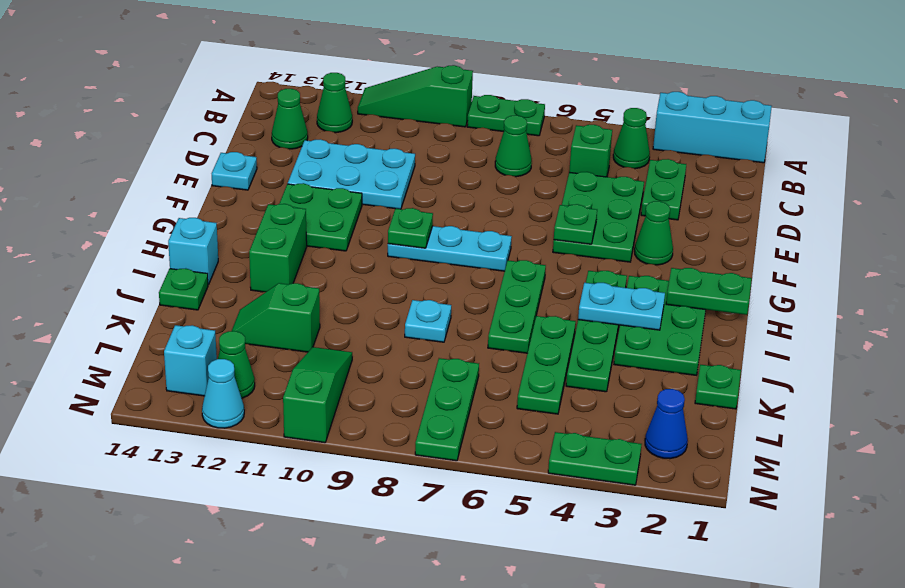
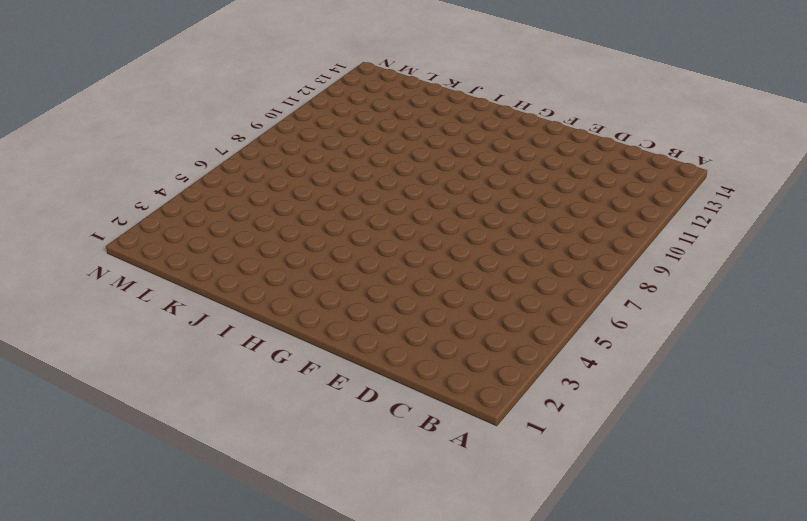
none -> cyan 1x3 brick [653,92,772,163]
none -> green 1x2 plate [467,95,545,136]
none -> green 1x3 slope [358,65,473,127]
none -> green 1x1 cone [613,108,650,169]

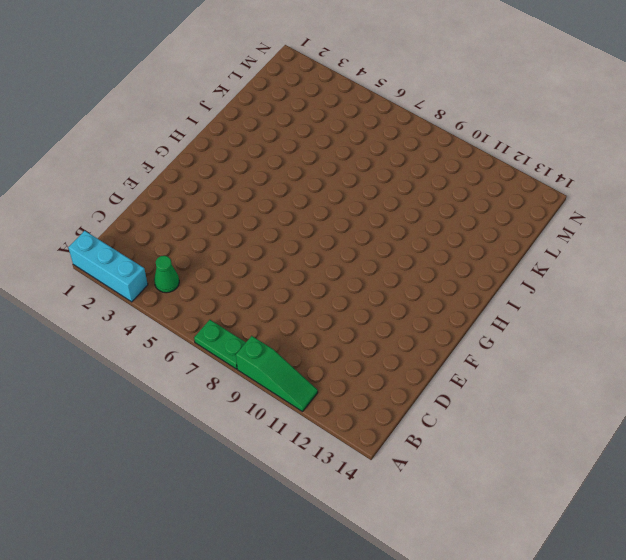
none -> green 1x1 cone [317,73,352,133]
none -> green 1x2 plate [641,159,686,220]
none -> green 1x1 brick [569,125,612,177]
none -> green 1x1 cone [495,115,532,177]

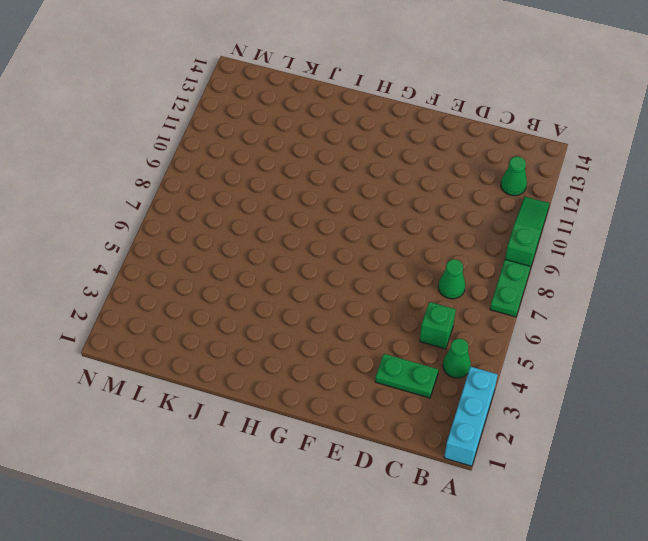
none -> green 1x1 cone [272,89,308,149]
none -> green 2x3 plate [553,172,644,262]
none -> cyan 2x3 plate [288,139,415,209]
none -> cyan 1x1 plate [212,152,257,190]

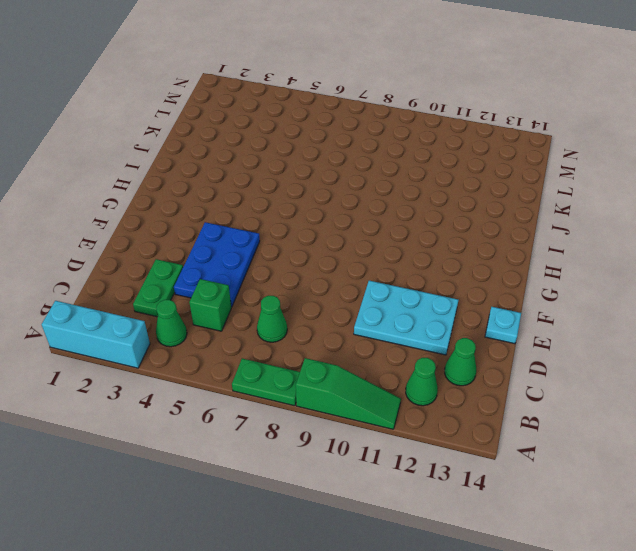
blue 2x3 plate [174,222,260,307] -> green 2x3 plate [553,172,644,262]
none -> green 1x1 cone [635,201,673,265]
none -> green 2x2 plate [279,183,362,251]
none -> cyan 1x3 plate [388,226,512,271]
none -> green 2x3 plate [614,276,706,375]

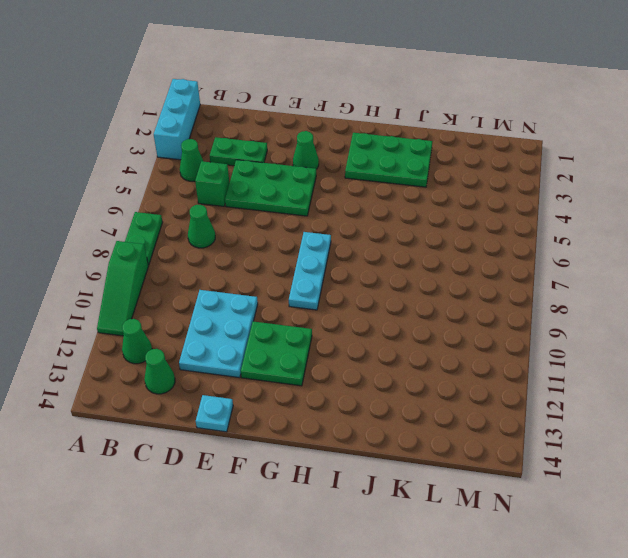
none -> green 1x4 plate [566,271,627,392]
none -> green 1x3 plate [488,260,546,353]
none -> green 1x2 brick [249,204,307,292]
none -> cyan 1x1 brick [168,218,218,285]

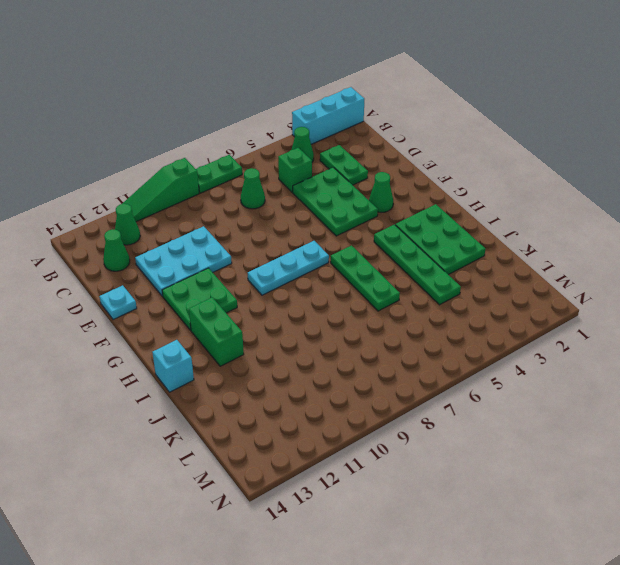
none -> green 1x3 plate [517,316,576,414]
none -> cyan 1x1 plate [405,300,451,342]
none -> green 1x1 plate [159,268,208,310]
none -> green 1x1 plate [695,365,741,409]

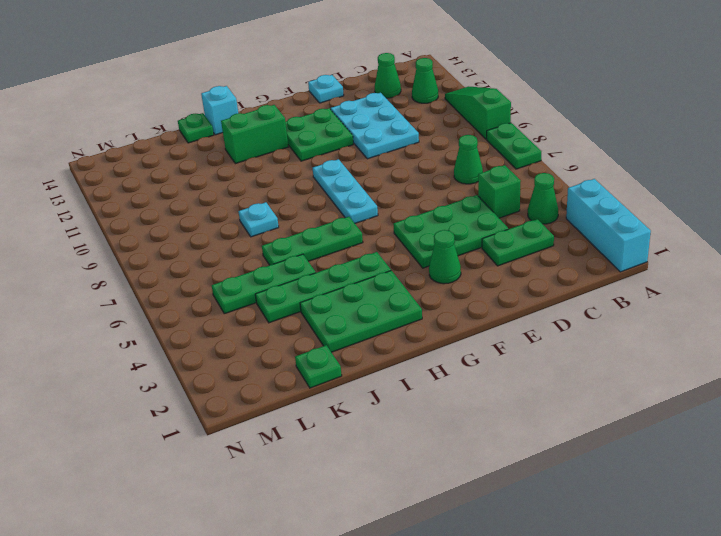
none -> green 1x2 slope [232,283,320,352]
none -> green 1x3 plate [415,358,479,461]
none -> green 1x3 slope [283,347,352,443]
none -> blue 1x1 cone [645,389,688,459]

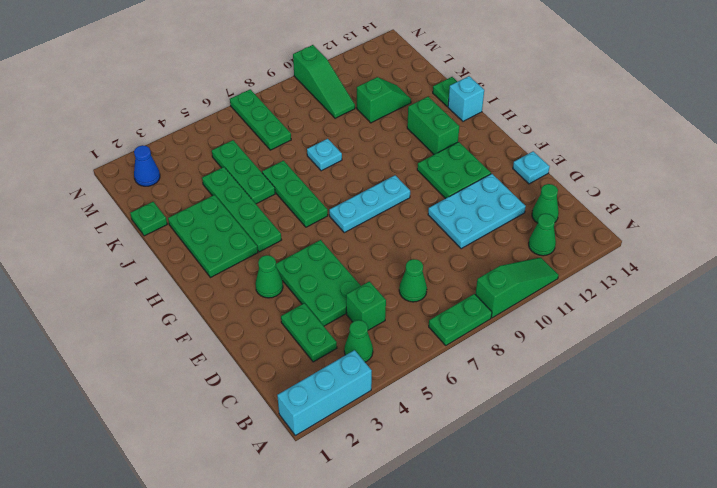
none -> green 1x1 cone [218,331,255,398]
none -> cyan 1x1 brick [164,325,217,396]
none -> green 1x2 plate [548,432,642,485]
none -> cyan 1x1 cone [202,359,244,428]

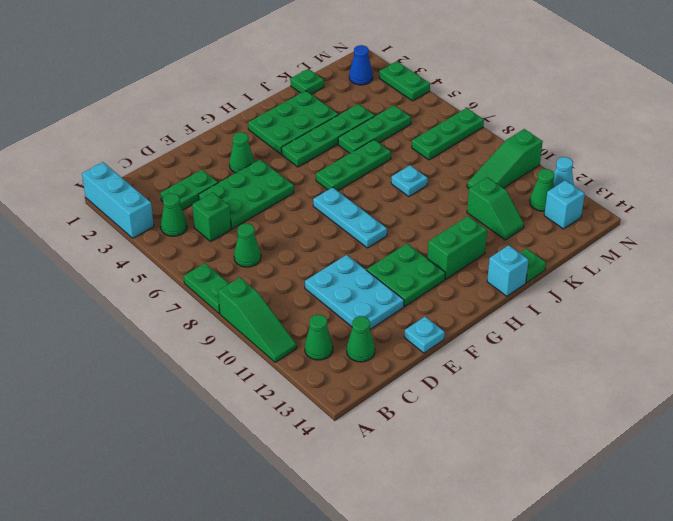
none -> green 1x1 plate [554,204,597,244]
none -> green 1x1 plate [388,208,433,248]
none -> green 1x2 plate [666,268,752,315]
none -> cyan 1x2 plate [578,283,665,330]

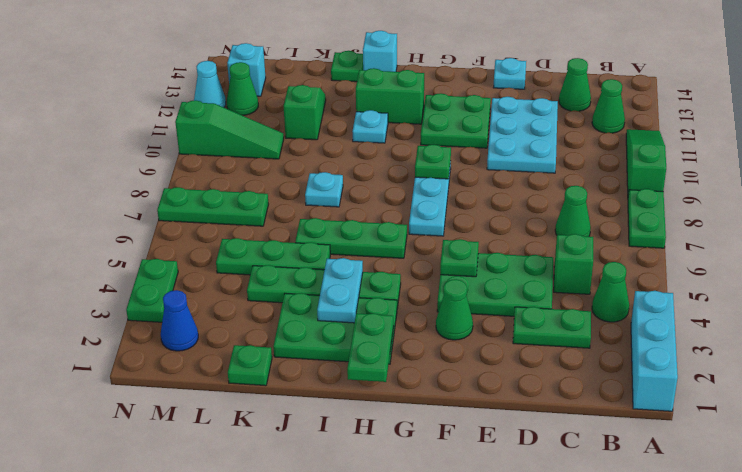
cyan 1x1 plate [352,110,388,143] -> none

